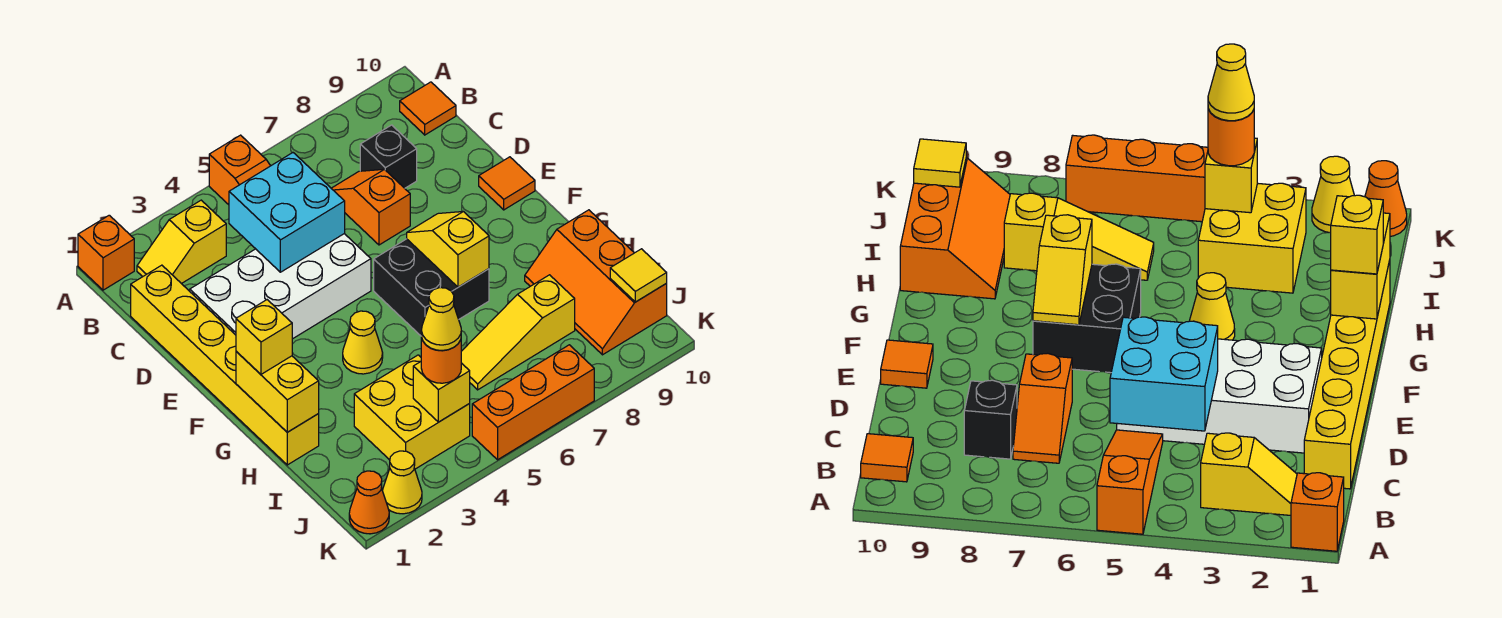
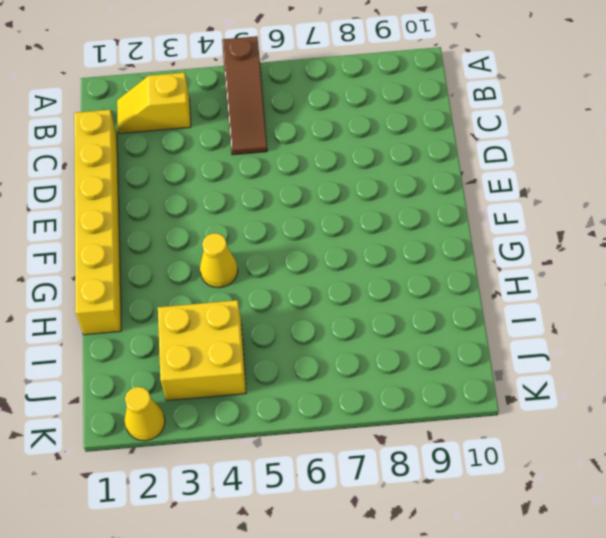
brown 1x3 slope [222,36,267,155] -> orange 1x3 slope [209,135,270,205]
none -> orange 1x1 brick [78,215,134,290]
none -> orange 1x1 tile [400,82,456,135]
none -> orange 1x2 slope [331,169,410,245]

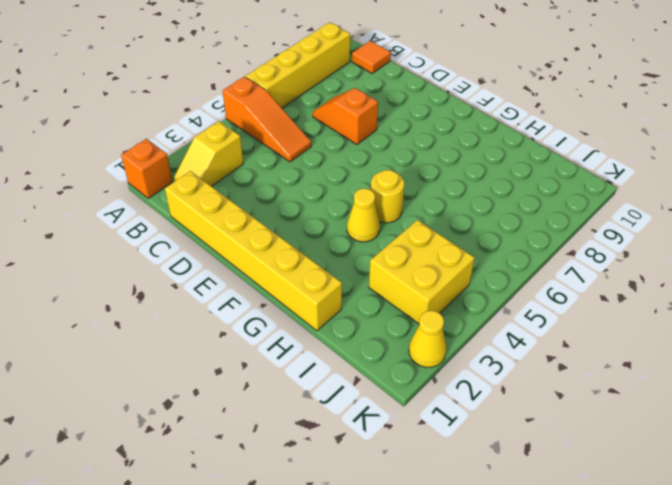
yellow 1x4 brick [246,23,350,108] -> none
yellow 1x1 round brick [371,170,404,223] -> none
none -> black 1x1 brick [360,125,417,188]
none -> white 2x4 brick [190,234,371,339]
none -> orange 1x1 tile [479,157,535,210]

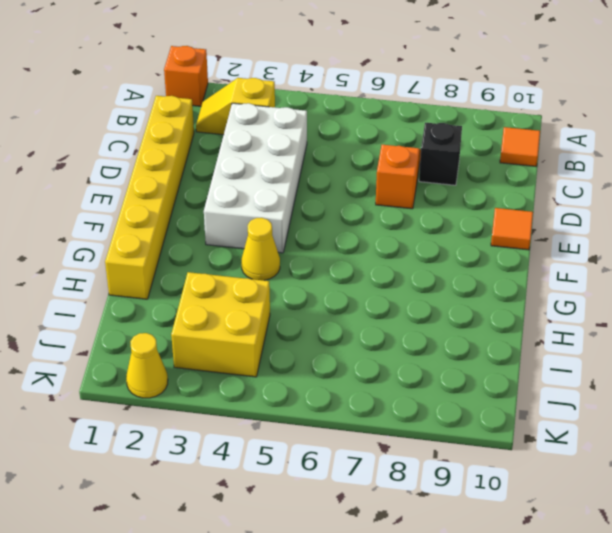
white 2x4 brick [204,103,307,253] -> white 2x4 brick turned to [190,234,371,339]
none -> orange 1x3 slope [209,135,270,205]
none -> black 2x2 brick [374,239,489,336]
none -> orange 2x3 slope [525,210,667,355]

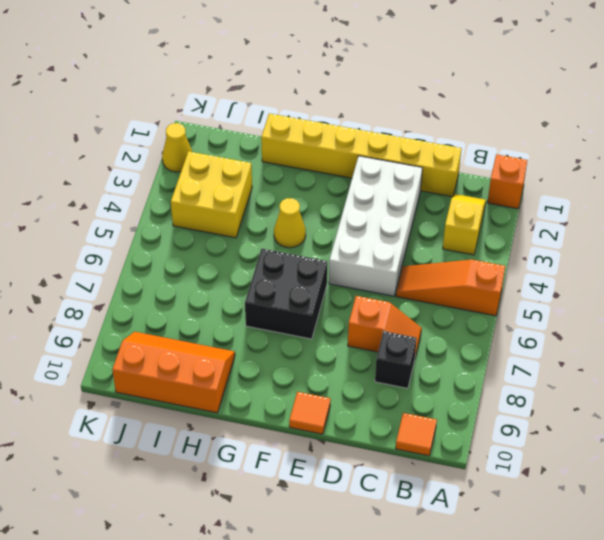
none -> yellow 1x3 slope [461,275,575,390]
none -> orange 1x1 cone [349,471,389,534]
none -> orange 1x3 brick [472,345,594,460]

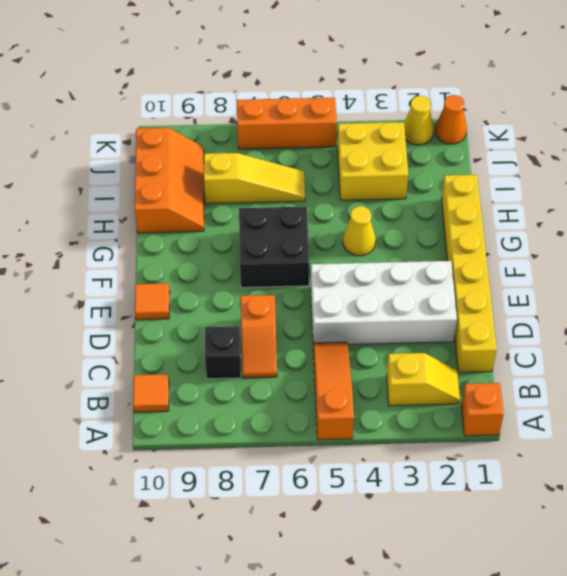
none -> cyan 2x2 brick [229,153,345,272]
none -> yellow 1x2 slope [407,211,489,287]
none -> yellow 1x2 brick [236,351,319,432]

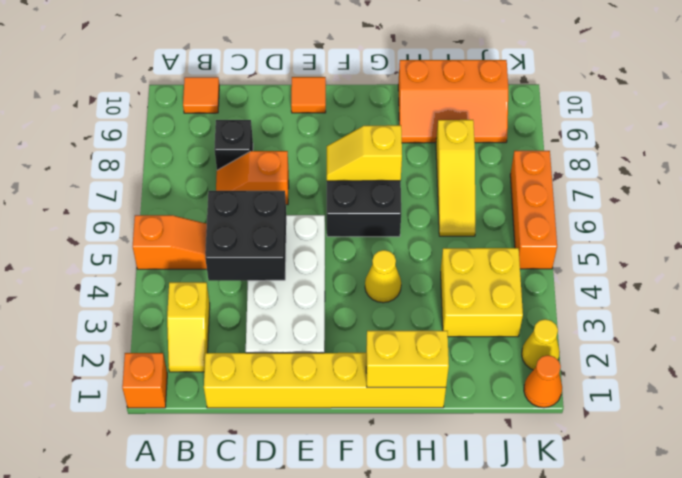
black 2x2 brick [205,191,286,281] -> cyan 2x2 brick [229,153,345,272]
none -> yellow 1x1 brick [413,362,470,422]
none -> yellow 1x1 tile [610,249,667,302]
none -> yellow 1x1 brick [236,300,292,374]

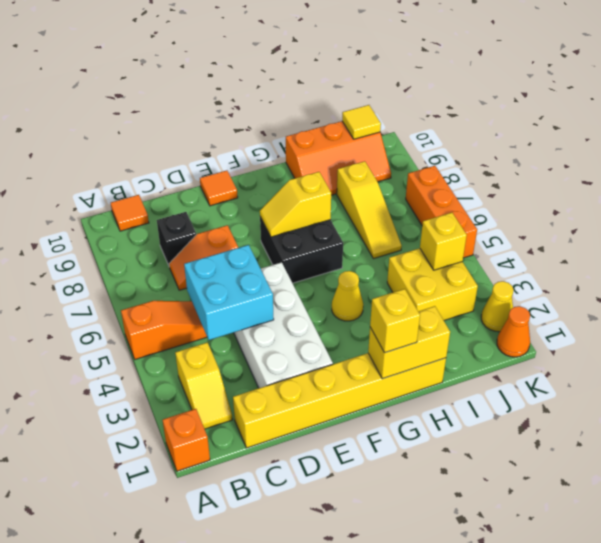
none -> orange 1x1 round brick [421,337,461,383]
none -> yellow 1x1 cone [421,288,461,351]

